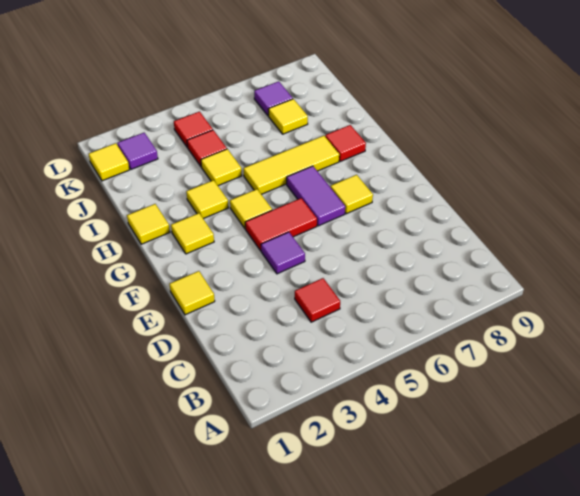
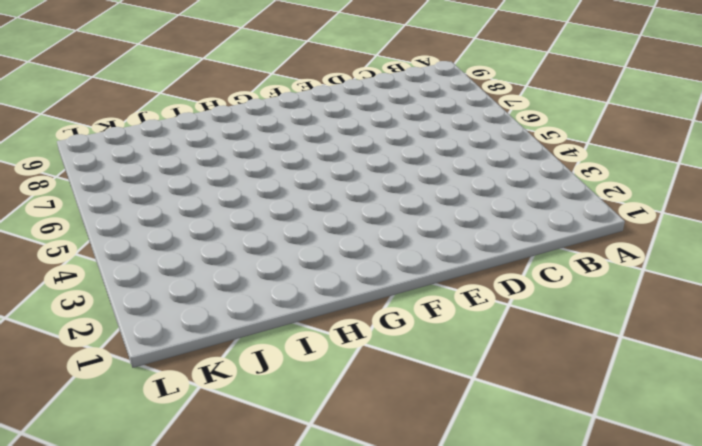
none -> red 1x1 tile [295,278,340,322]
none -> yellow 1x1 tile [169,271,215,315]
none -> purple 1x1 tile [261,232,305,274]

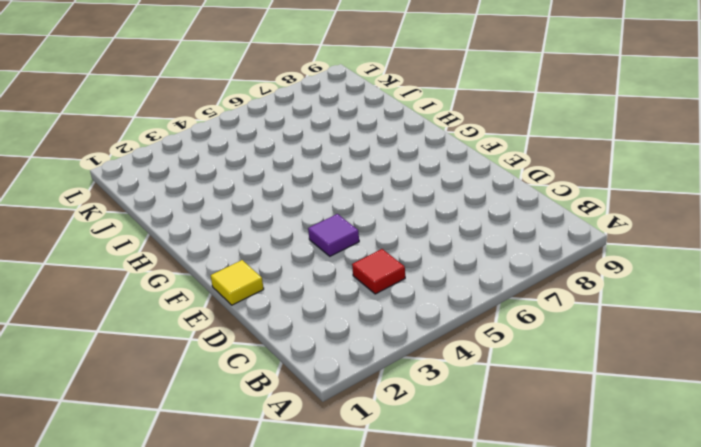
none -> red 1x2 tile [245,198,317,251]
none -> purple 1x2 tile [287,166,345,226]
none -> yellow 1x1 tile [331,175,373,214]

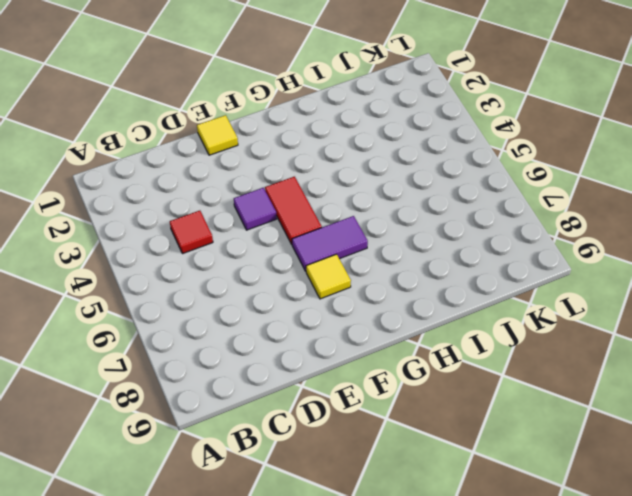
none -> yellow 1x1 tile [171,213,214,254]
none -> yellow 1x1 tile [230,189,272,229]
none -> yellow 1x1 tile [127,204,170,244]

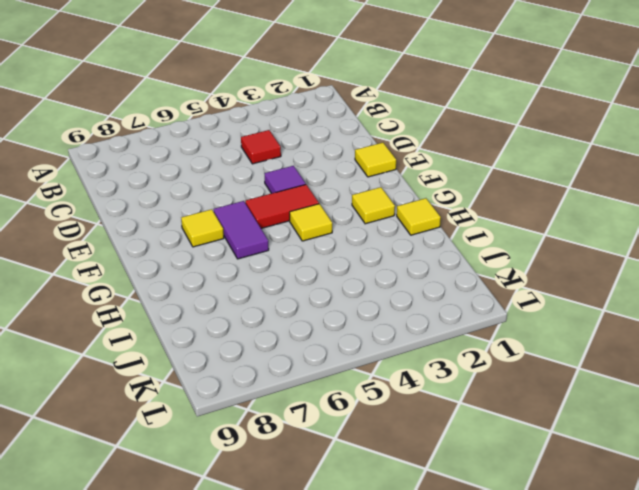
none -> yellow 1x1 tile [186,180,228,219]
none -> yellow 1x3 tile [243,136,339,194]
none -> red 1x1 tile [325,125,366,162]

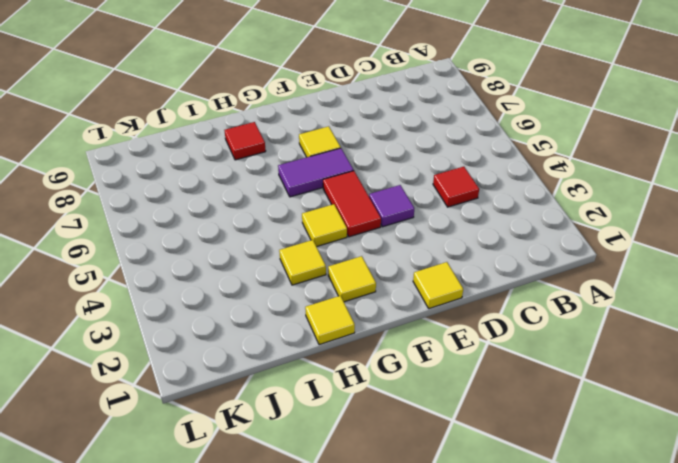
none -> yellow 1x3 tile [243,136,339,194]
none -> yellow 1x1 tile [201,149,242,186]
none -> red 1x1 tile [187,130,227,166]

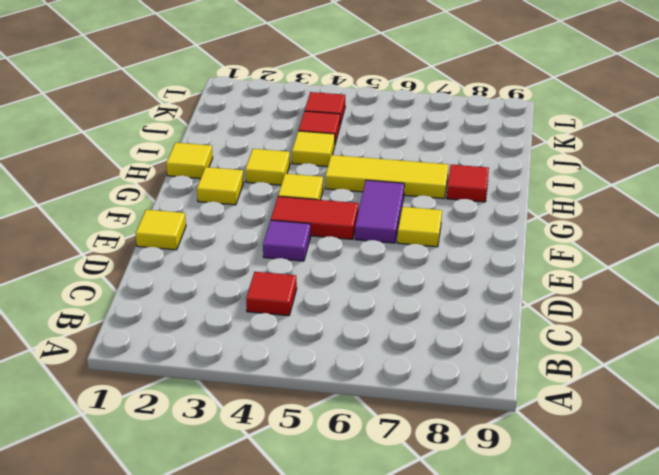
none -> yellow 1x1 tile [269,99,308,134]
none -> yellow 1x1 tile [89,143,129,181]
none -> purple 1x1 tile [117,133,158,169]

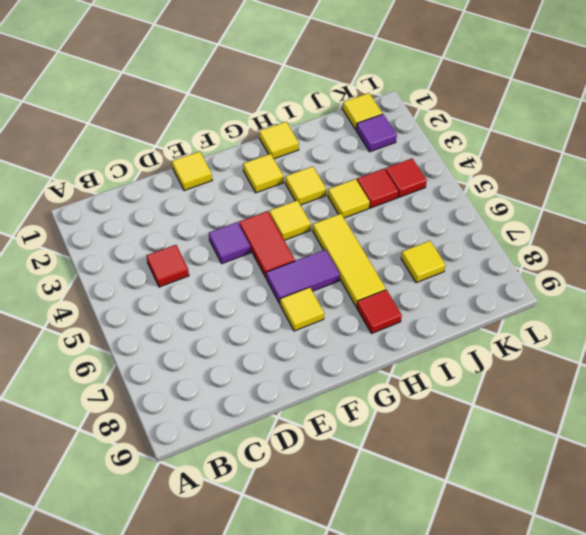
none -> purple 1x1 tile [254,81,293,116]

